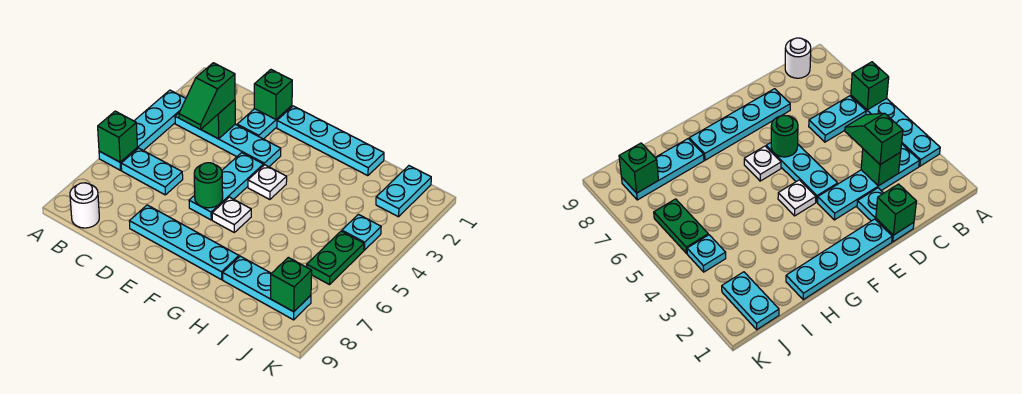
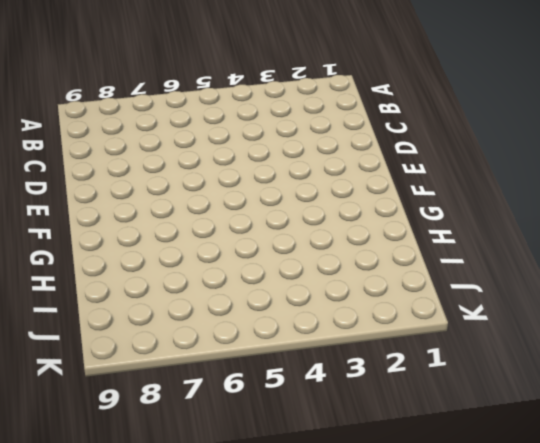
none -> cyan 1x4 plate [99,90,186,170]
none -> cyan 1x4 plate [175,113,281,167]
none -> cyan 1x2 plate [121,148,183,195]

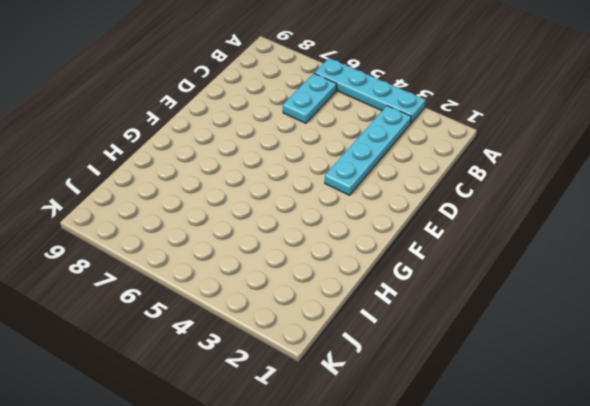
none -> white 1x1 round brick [70,183,99,228]
none -> cyan 1x2 plate [237,106,292,139]
none -> cyan 1x4 plate [129,205,239,280]

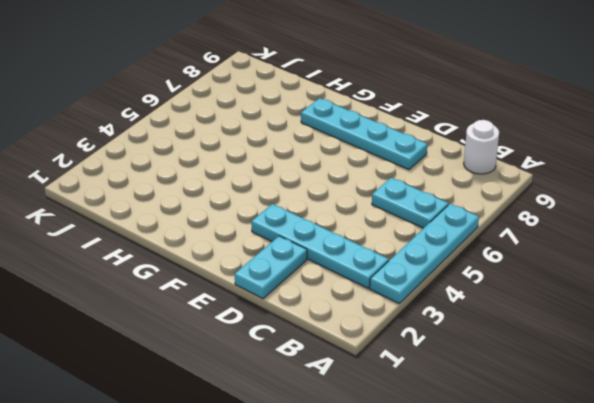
none -> cyan 1x4 plate [277,106,384,176]
none -> cyan 1x3 plate [189,153,263,220]
none -> white 1x1 plate [248,165,287,200]

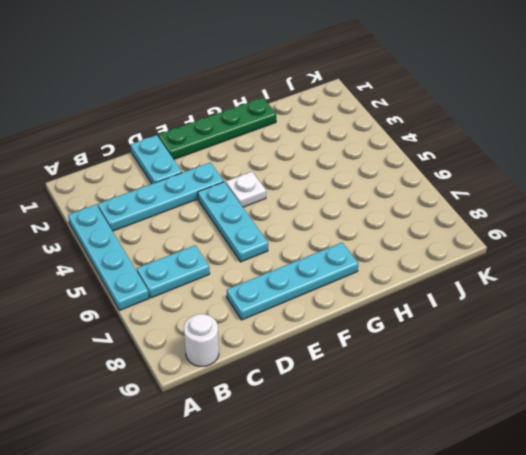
green 1x4 plate [158,98,276,159] -> cyan 1x4 plate [277,106,384,176]
none -> white 1x1 plate [212,197,251,232]
none -> cyan 1x3 plate [223,256,311,320]
none -> cyan 1x2 plate [376,166,431,217]

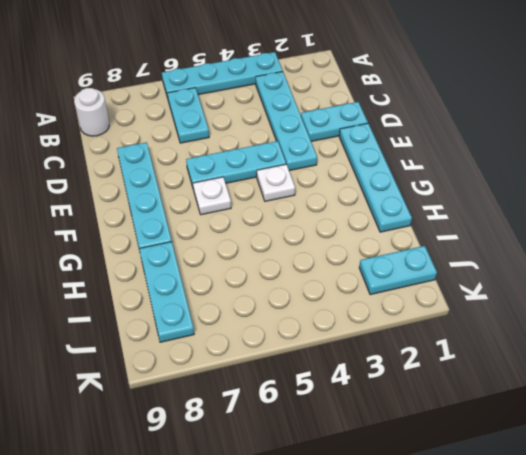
none -> cyan 1x1 plate [342,214,381,250]
none -> green 1x2 plate [307,231,364,285]
none -> green 1x1 brick [98,111,137,162]

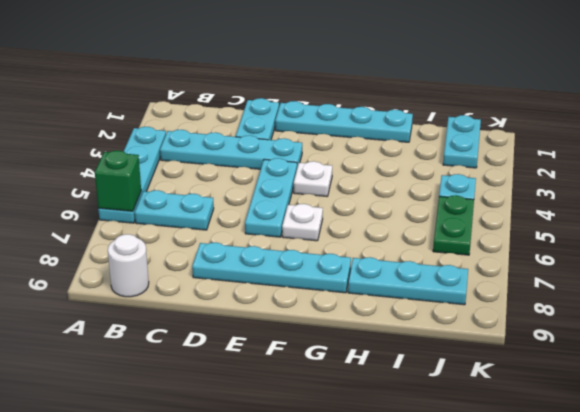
none -> green 1x1 brick [201,100,235,139]
none -> green 1x1 brick [254,70,292,119]
none -> green 1x1 round brick [194,163,223,208]

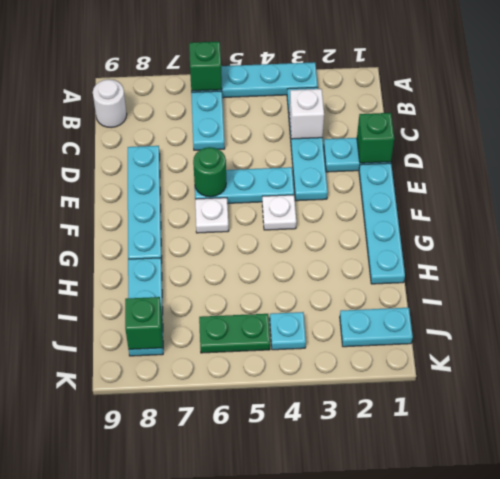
white 1x1 brick [289,89,324,139] -> green 1x1 brick [201,100,235,139]
none -> green 1x2 slope [179,63,235,129]

